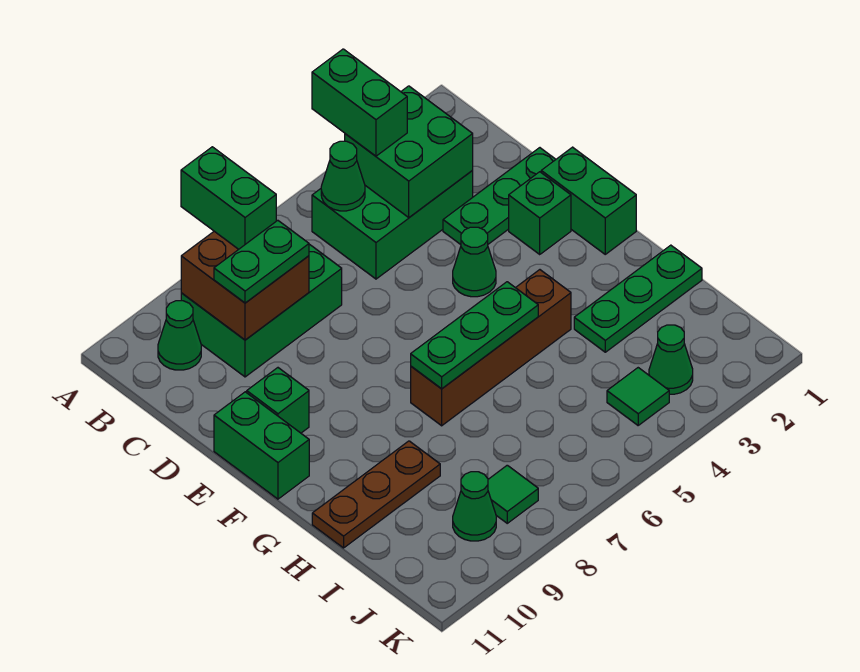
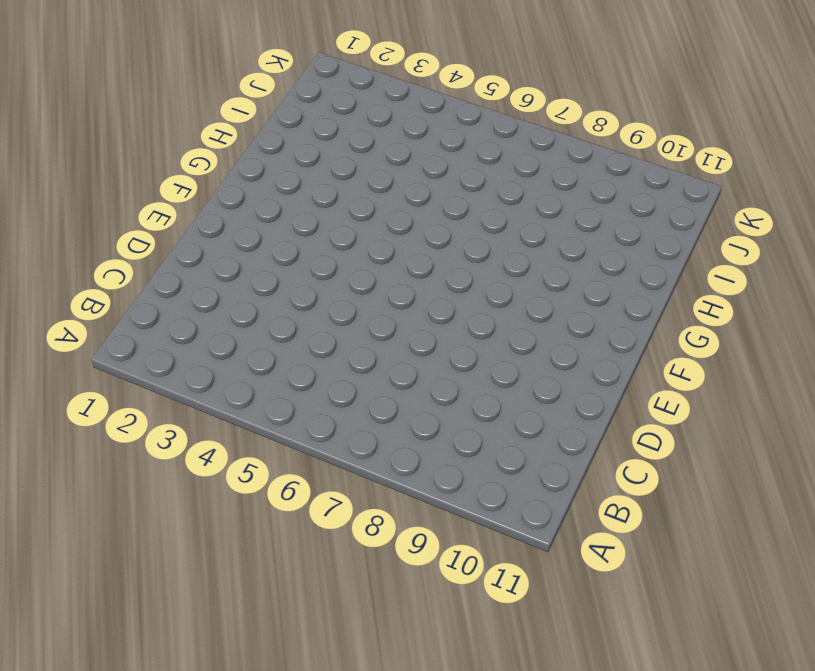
none -> green 2x3 brick [312,170,473,279]
none -> green 2x3 brick [181,244,342,377]
none -> green 1x1 cone [158,301,201,370]

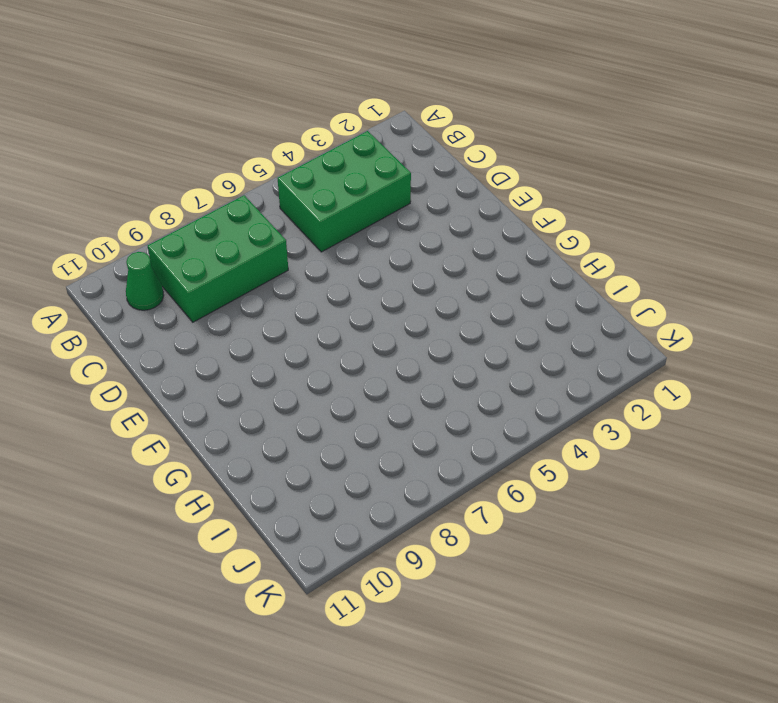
none -> green 1x3 plate [443,148,556,245]
none -> green 1x2 brick [541,147,636,254]
none -> green 1x1 brick [509,172,571,254]

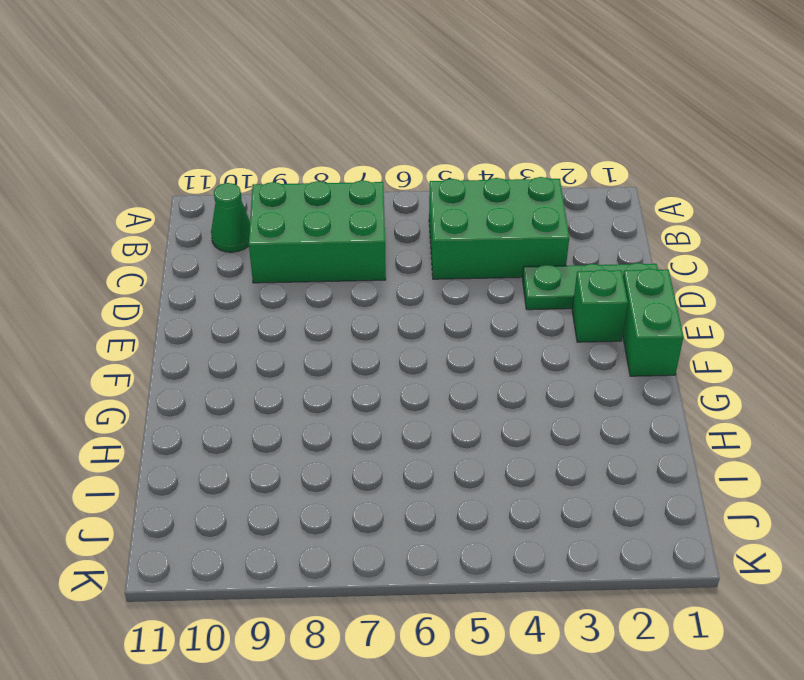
none -> green 1x1 cone [453,227,496,297]
none -> green 1x1 brick [247,368,309,433]
none -> green 1x2 brick [214,392,309,499]

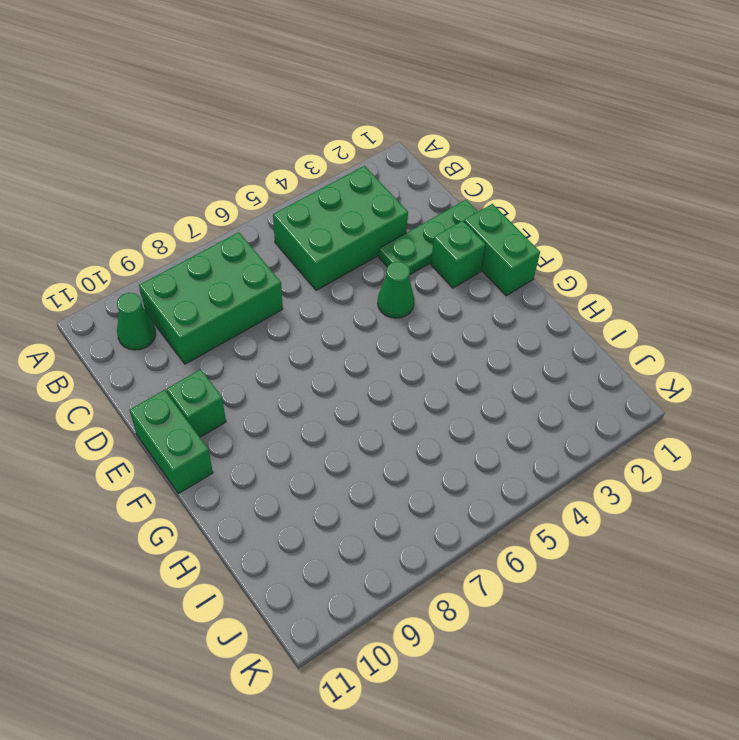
none -> brown 1x4 brick [411,270,571,426]
none -> green 1x3 plate [574,245,702,352]
none -> brown 1x3 plate [312,441,440,548]

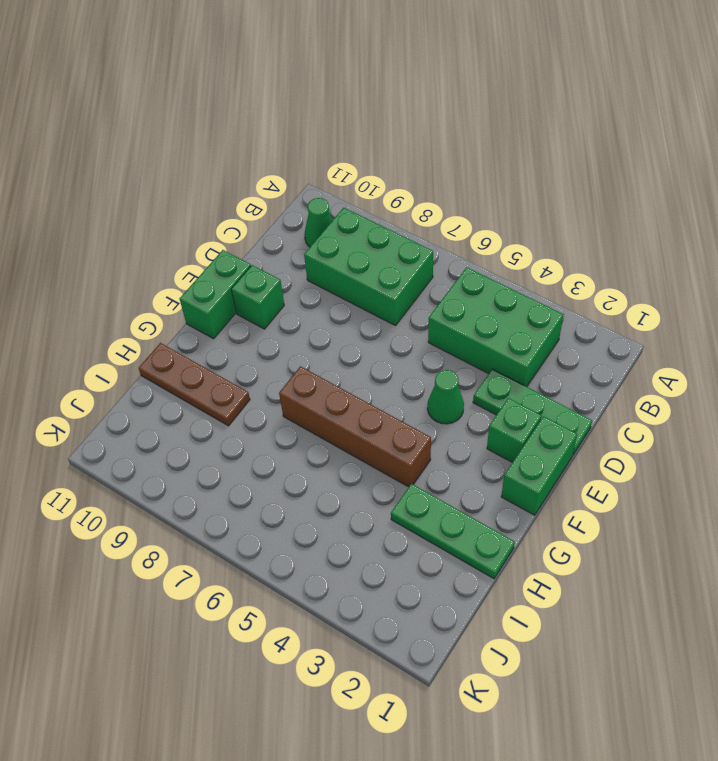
none -> green 1x1 cone [649,325,693,394]
none -> green 1x1 tile [607,368,669,425]
none -> green 1x1 tile [488,465,538,523]

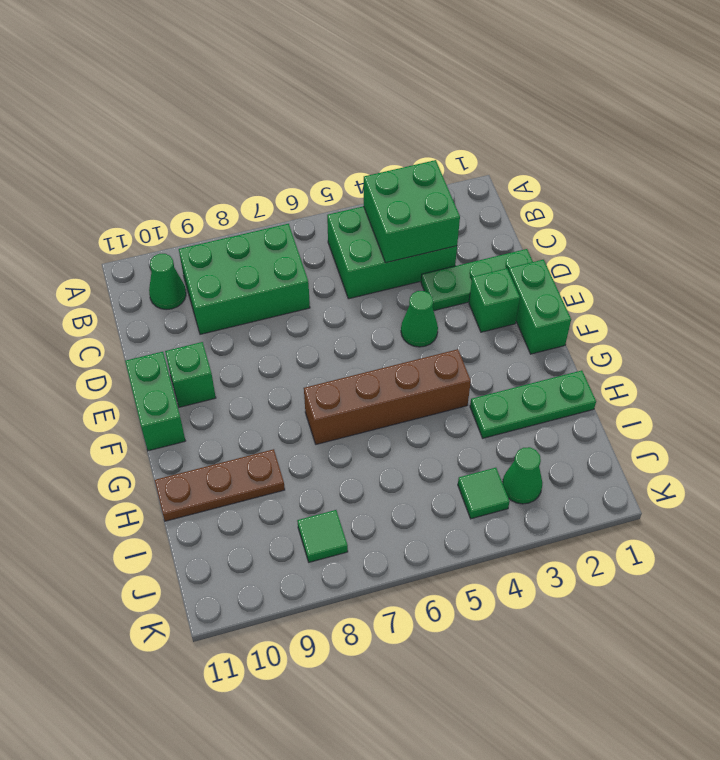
none -> green 1x1 cone [453,472,496,541]
none -> green 1x1 cone [321,141,365,211]
none -> brown 2x2 brick [181,231,309,340]

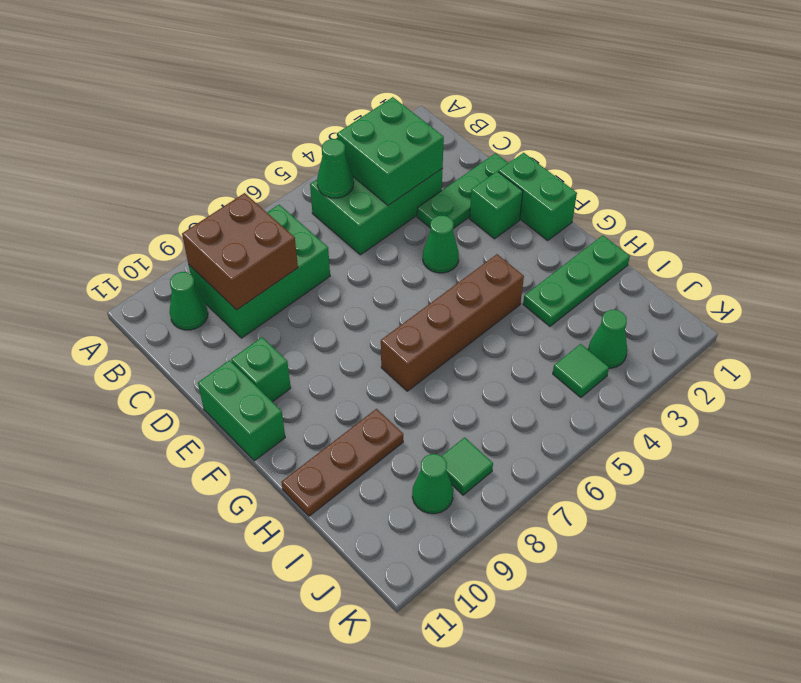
none -> green 1x3 plate [411,282,538,389]
none -> green 1x2 brick [312,49,407,156]
none -> green 1x2 brick [181,147,276,249]

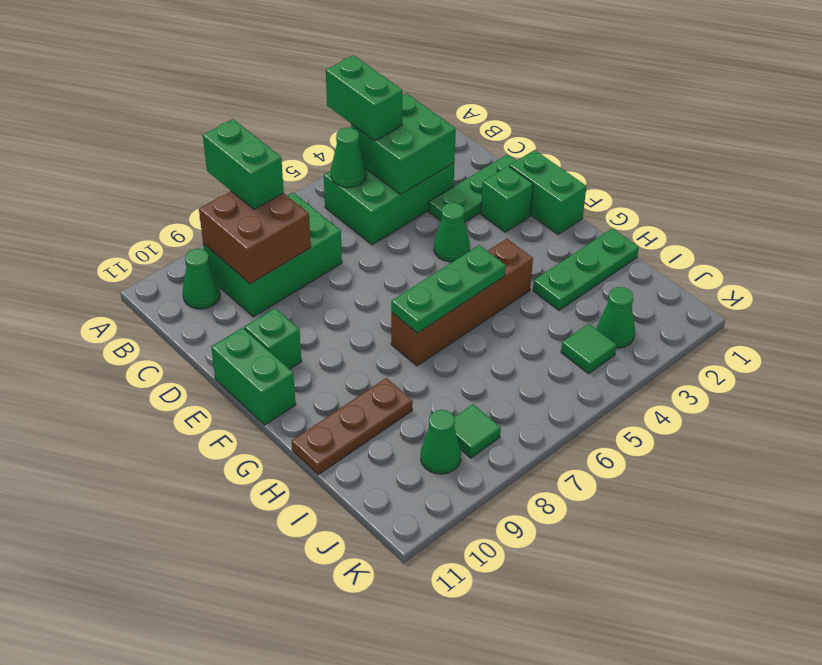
none -> green 1x2 plate [214,220,309,303]

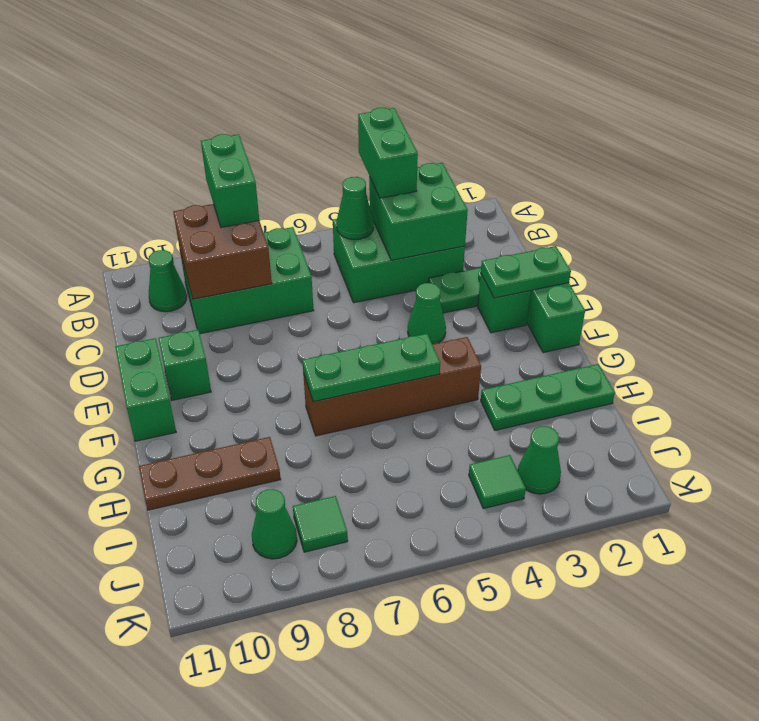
green 1x2 plate [481,246,571,298] -> green 1x2 plate moved to [214,220,309,303]

